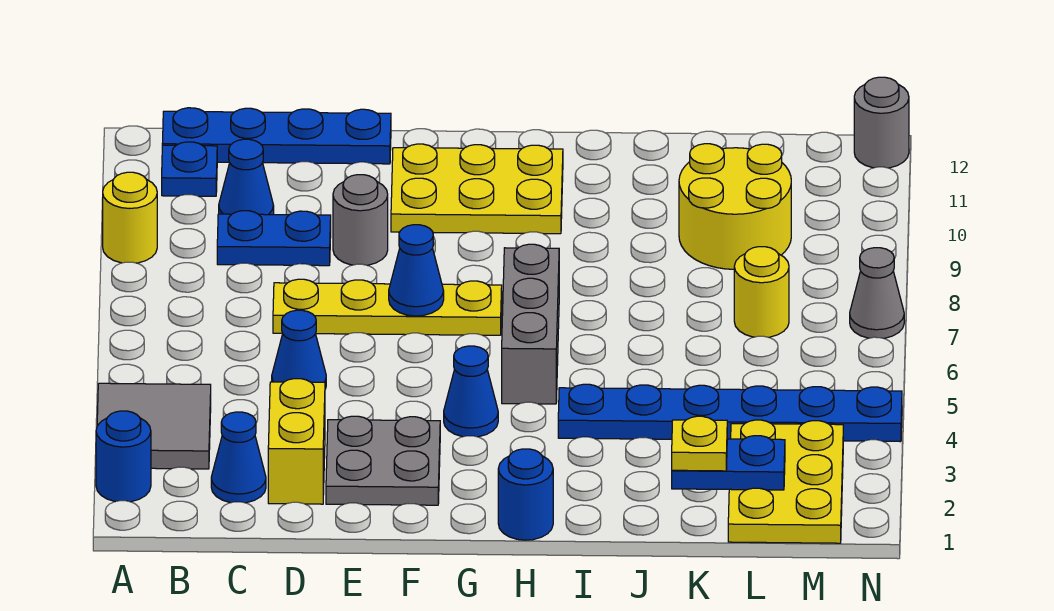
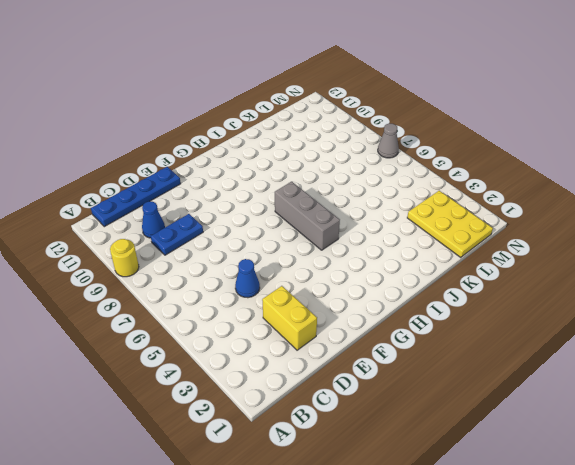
none -> blue 1x1 round brick [96,411,151,502]
none -> grey 2x2 tile [97,383,211,469]
none -> blue 1x1 plate [162,142,217,196]

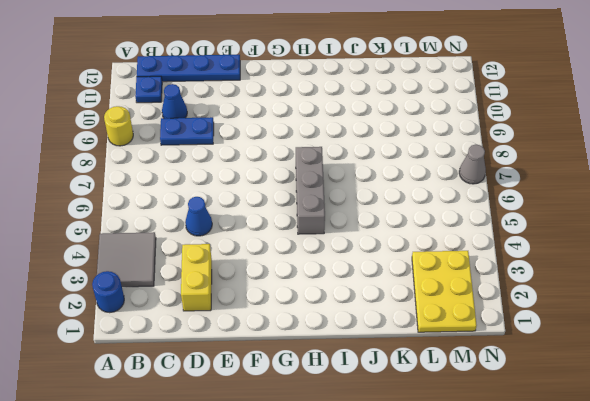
none -> blue 1x1 cone [211,412,266,503]
none -> yellow 1x4 plate [273,279,502,335]
none -> grey 2x2 plate [326,416,440,505]

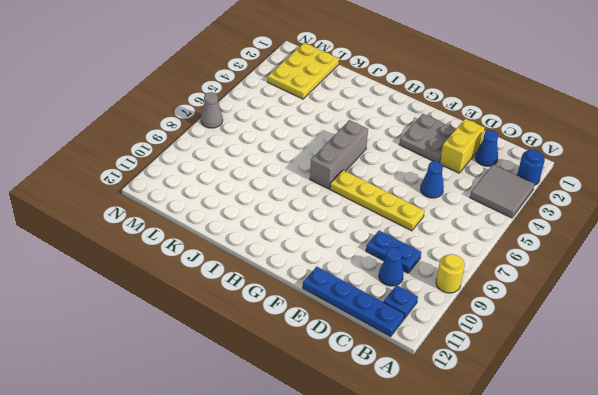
none -> grey 1x1 round brick [333,175,388,265]
none -> yellow 2x3 plate [391,144,563,234]
none -> blue 1x1 cone [444,346,498,437]

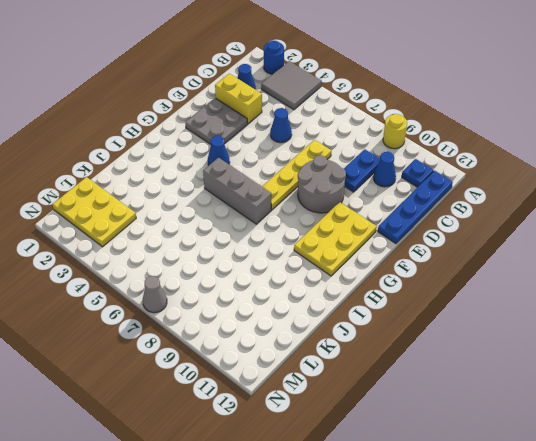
grey 2x2 round brick [298,155,346,213] -> grey 1x1 round brick [333,175,388,265]
none -> blue 1x1 round brick [498,449,553,540]
none -> blue 1x6 plate [558,384,902,442]
none -> yellow 2x2 round brick [679,144,791,269]

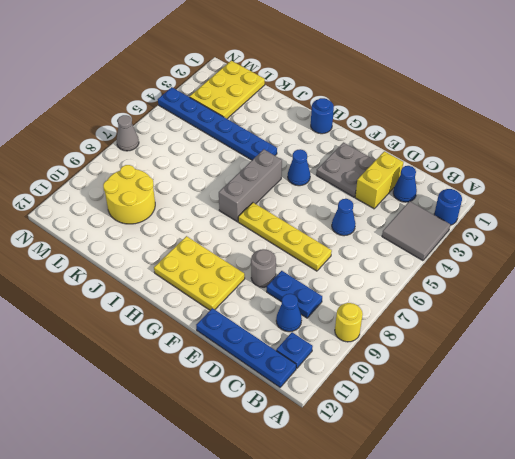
none -> yellow 1x1 round brick [734,247,789,337]
none -> grey 1x1 round brick [854,77,909,168]
none -> blue 1x1 cone [389,225,444,316]

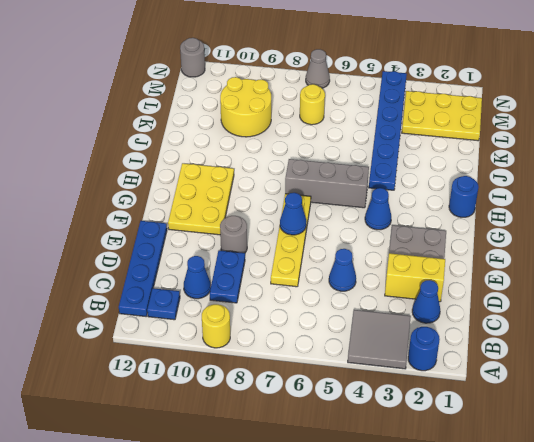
none -> blue 1x2 plate [672,436,785,490]
none -> yellow 1x1 plate [672,416,727,471]

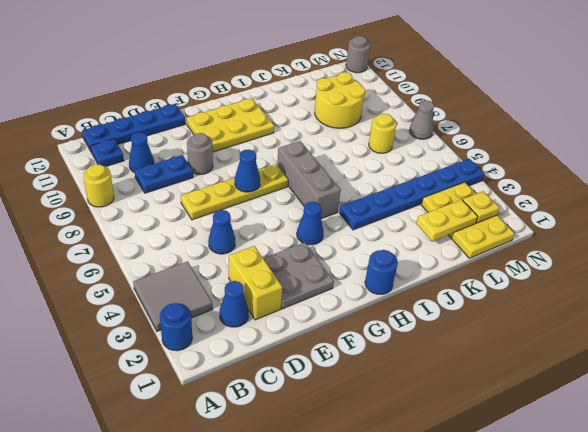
yellow 1x2 plate [417,200,478,241] -> blue 1x2 plate [672,436,785,490]
yellow 1x1 plate [463,191,499,223] -> yellow 1x1 plate moved to [672,416,727,471]

